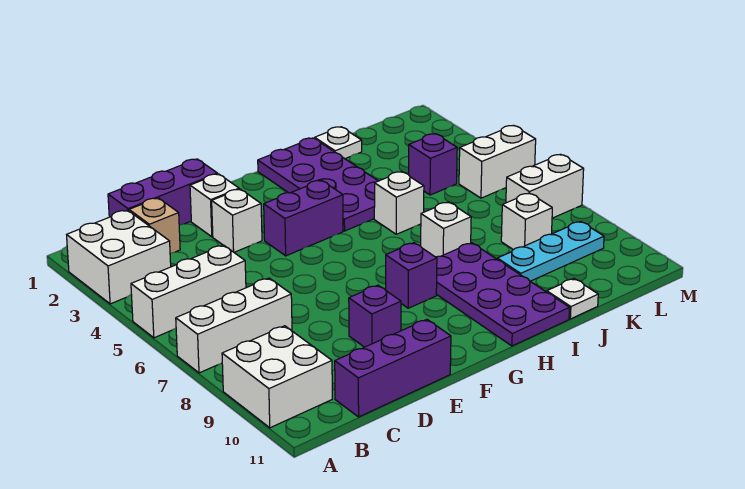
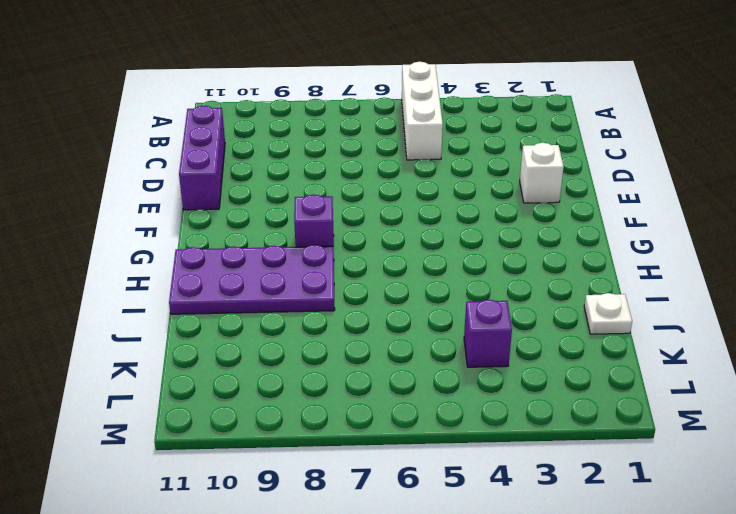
none -> white 2x2 brick [67,210,171,304]
none -> white 1x3 brick [176,278,292,373]
none -> white 2x2 brick [222,326,332,428]

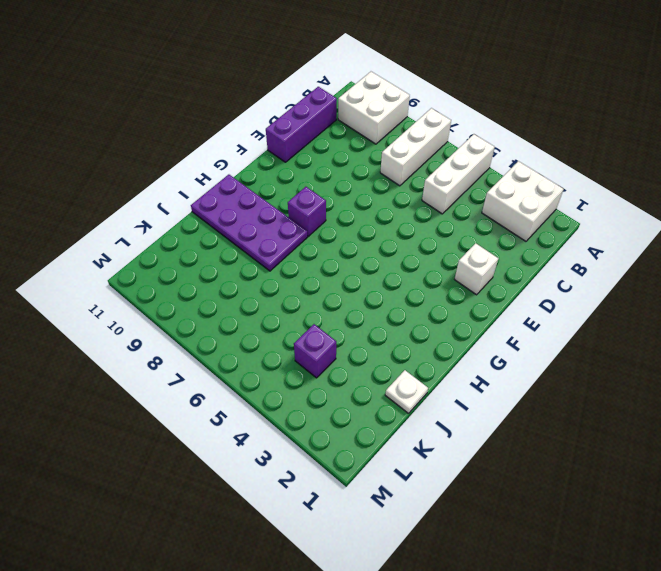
none -> purple 1x3 brick [108,159,218,225]
none -> tan 1x1 brick [129,198,180,253]
none -> white 1x1 brick [212,189,262,252]

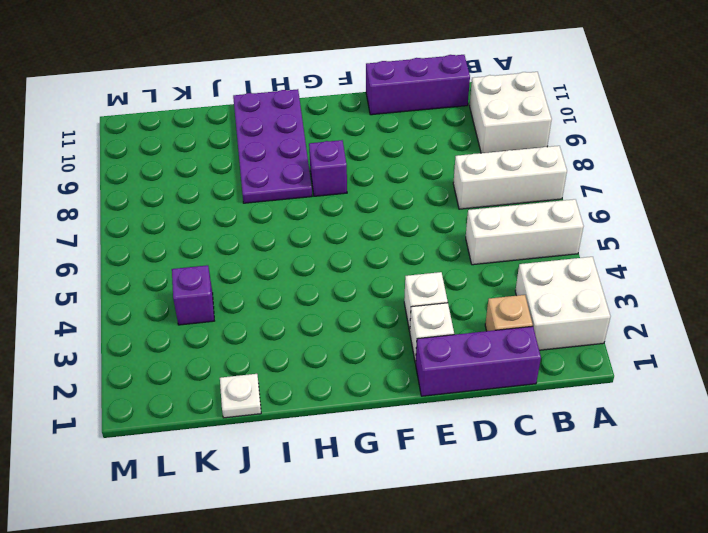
none -> purple 1x1 brick [349,285,401,347]
none -> purple 1x2 brick [264,180,343,256]
none -> purple 2x4 plate [258,138,378,231]

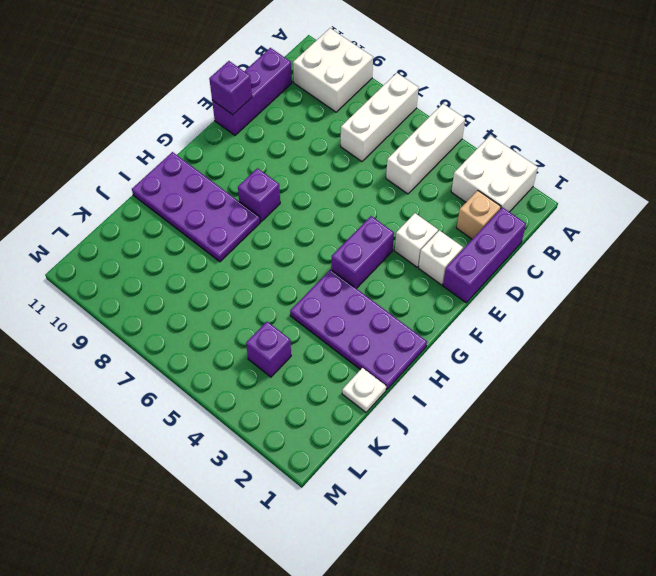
purple 1x1 brick [209,61,252,115] -> purple 1x1 brick moved to [349,285,401,347]
none -> white 1x1 brick [374,172,424,234]
none -> white 1x1 brick [421,202,471,257]
none -> cyan 1x3 plate [497,221,604,281]

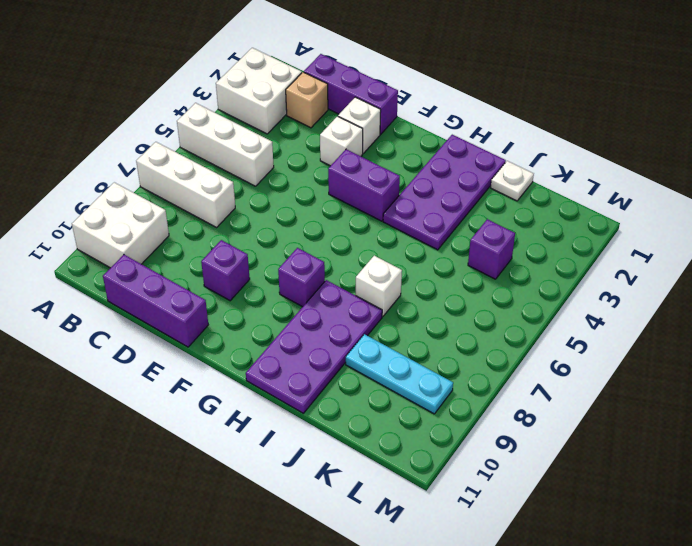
none -> white 1x1 brick [374,172,424,234]
none -> white 1x1 plate [547,279,598,319]
none -> white 1x1 brick [501,193,552,250]

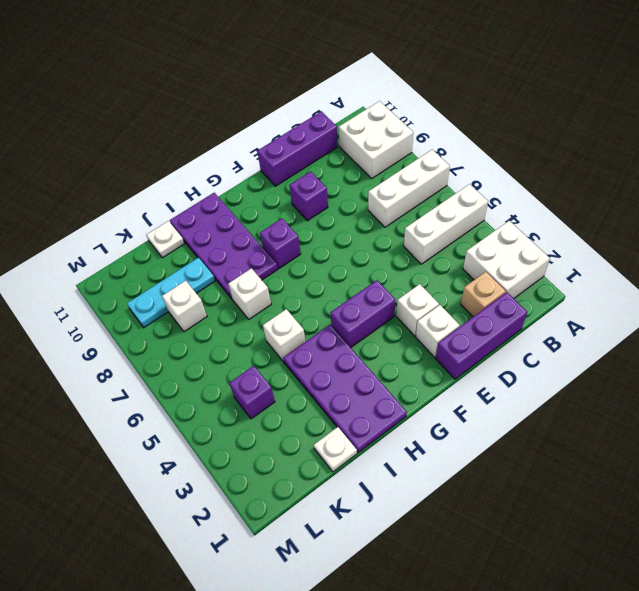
none -> white 1x2 brick [459,126,536,198]
none -> white 1x2 brick [506,154,584,218]

